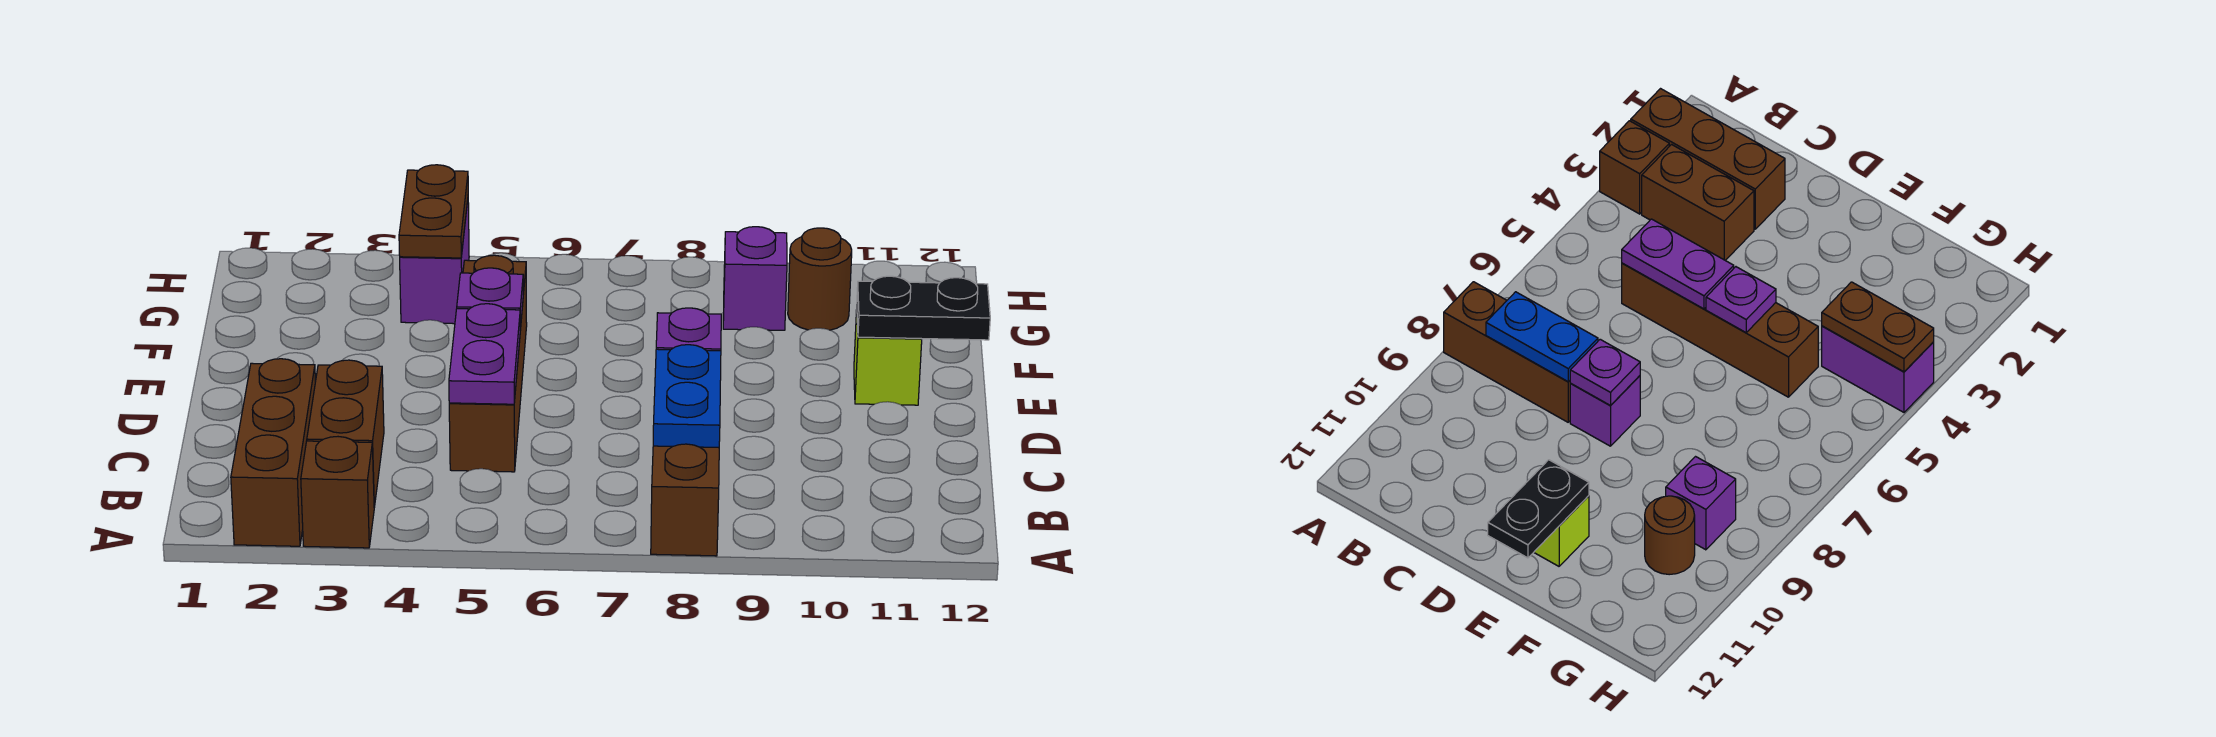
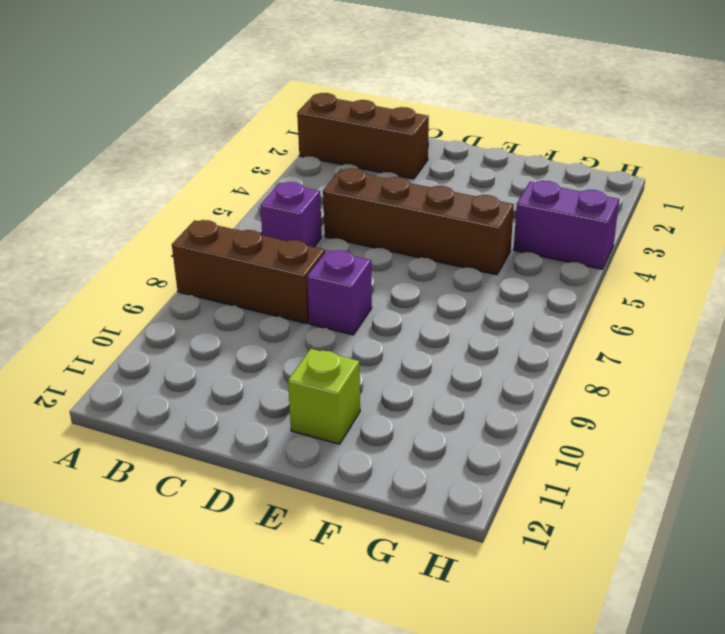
purple 1x1 brick [260,182,322,247] -> purple 1x1 brick moved to [723,227,787,330]
none -> brown 1x1 brick [301,437,374,548]
none -> brown 1x2 brick [307,360,384,507]
none -> brown 1x1 round brick [788,228,852,330]

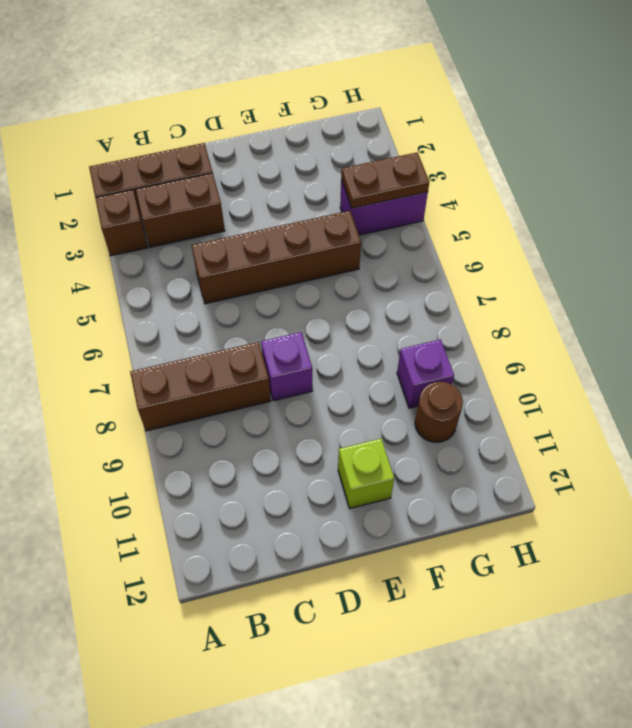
none -> blue 1x2 plate [653,345,721,448]
none -> purple 1x2 plate [449,304,520,404]
none -> purple 1x1 plate [656,308,721,351]

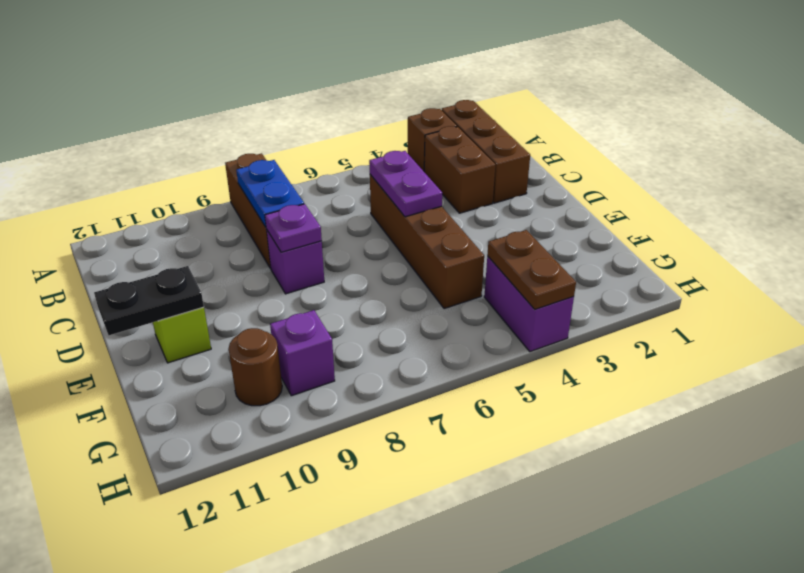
none -> purple 1x1 plate [457,268,523,330]

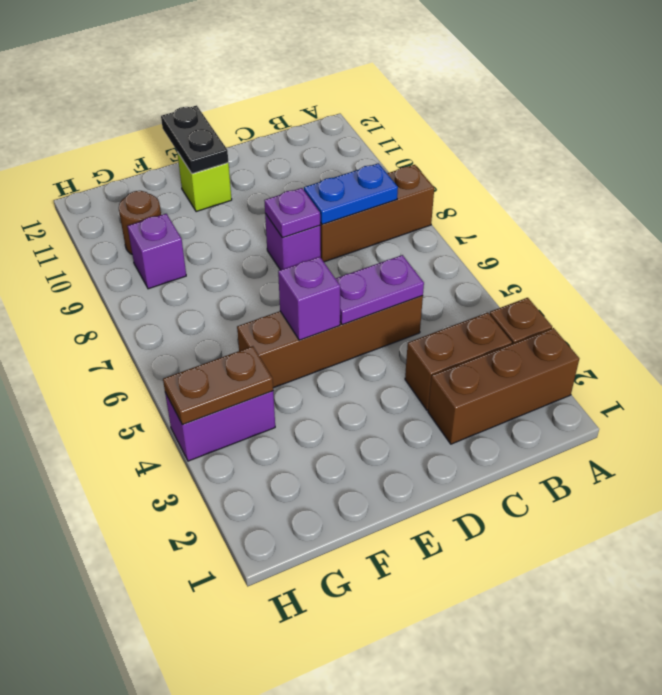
purple 1x1 brick [278,257,340,340] -> purple 1x1 plate [457,268,523,330]

